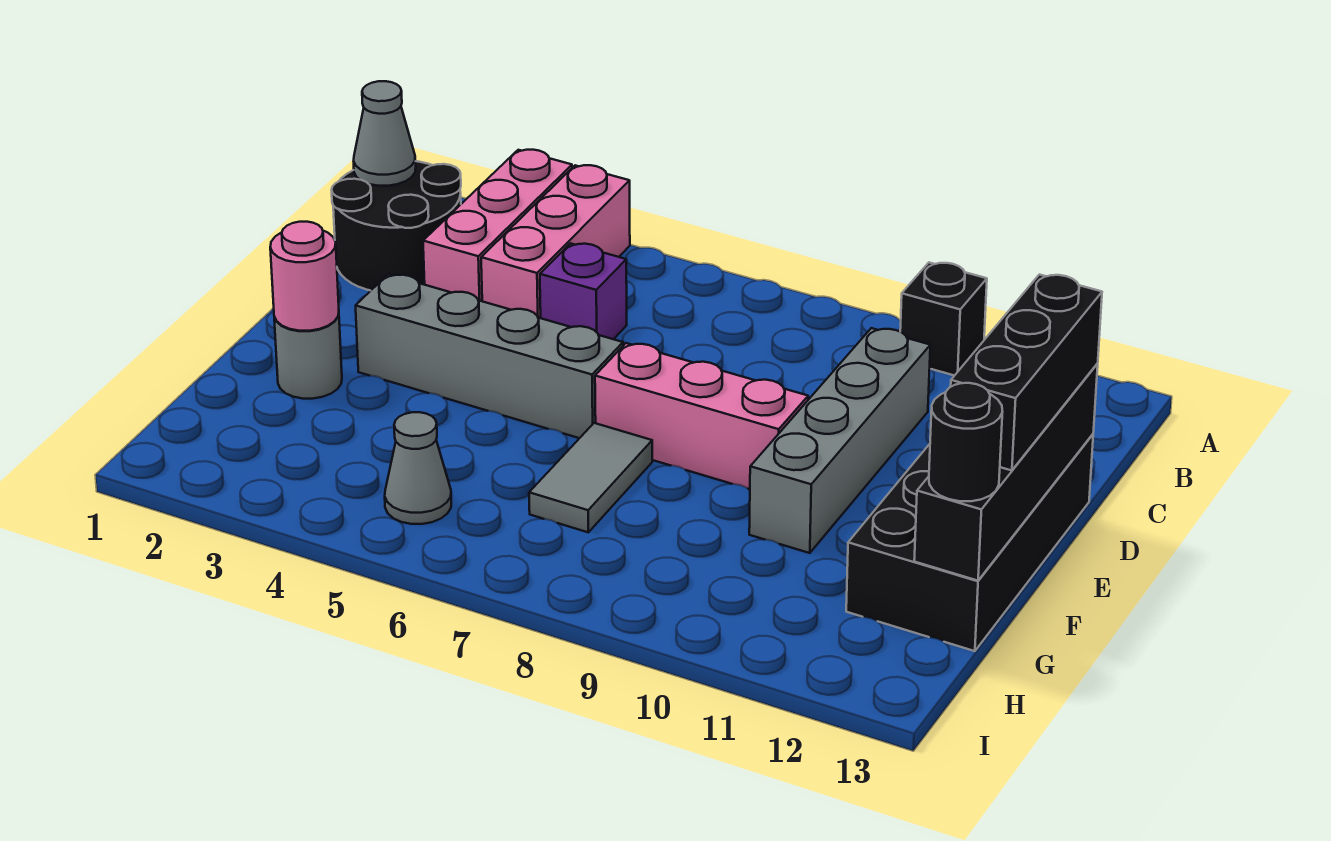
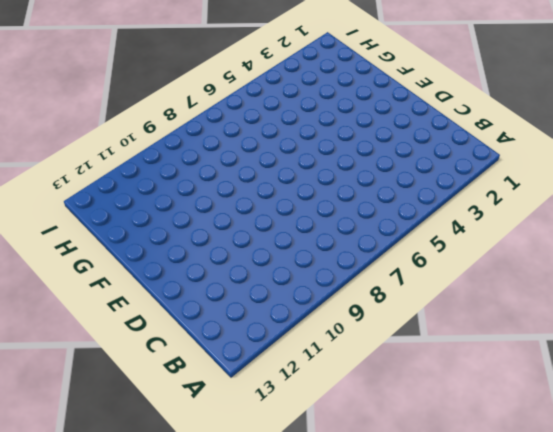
none -> pink 1x3 brick [423,150,572,301]
none -> pink 1x3 brick [481,165,630,318]
none -> black 1x1 brick [900,263,987,376]

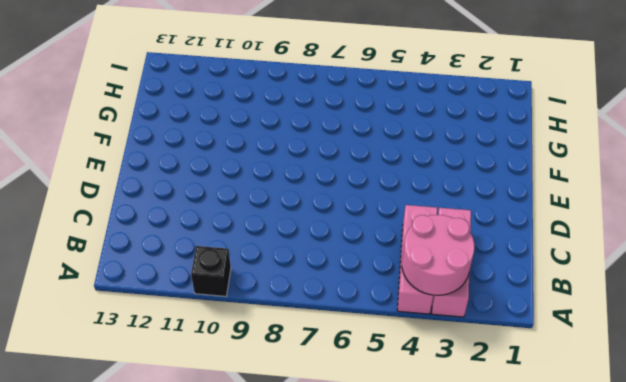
pink 2x2 round brick [402,215,475,295] -> none
none -> black 2x2 round brick [332,161,461,291]
none -> purple 1x1 brick [540,243,627,339]
none -> grey 1x4 brick [749,328,930,553]

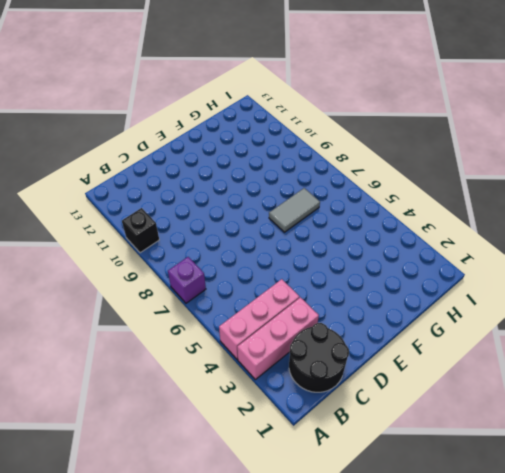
purple 1x1 brick [168,257,206,303] -> purple 1x1 brick moved to [540,243,627,339]
none -> grey 1x4 brick [749,328,930,553]
none -> black 2x4 brick [846,434,1093,651]
none -> grey 1x4 brick [356,274,623,438]

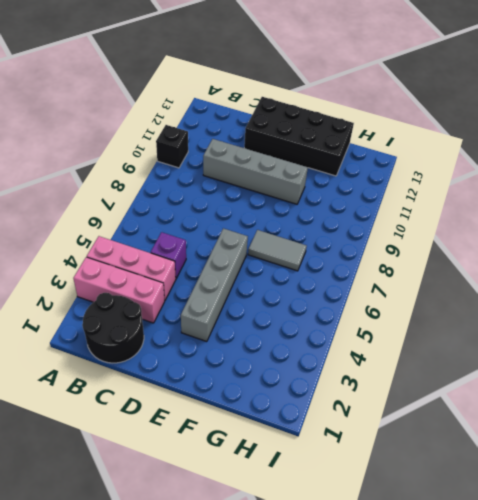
none -> pink 1x3 brick [595,343,808,489]
none -> grey 1x1 round brick [274,314,342,399]
none -> grey 1x1 cone [385,412,451,524]

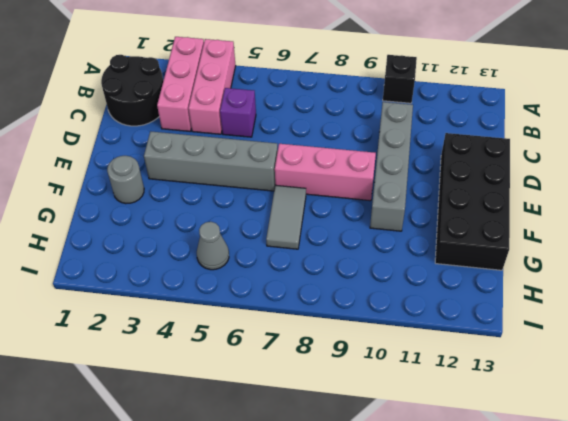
none -> grey 1x1 cone [354,81,416,186]
none -> black 1x4 brick [914,364,1098,581]
none -> pink 1x1 round brick [270,222,339,331]

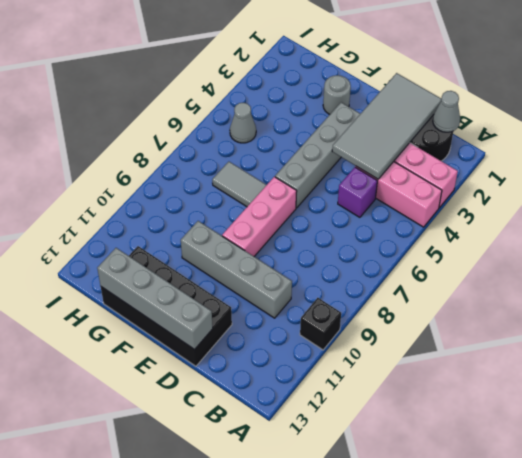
grey 2x4 tile [332,73,441,179] -> none
grey 1x4 brick [97,248,213,350] -> black 1x4 brick [914,364,1098,581]
none -> pink 1x1 round brick [270,222,339,331]
none -> black 1x3 brick [951,275,1102,470]
none -> black 1x1 round brick [929,383,1002,501]

